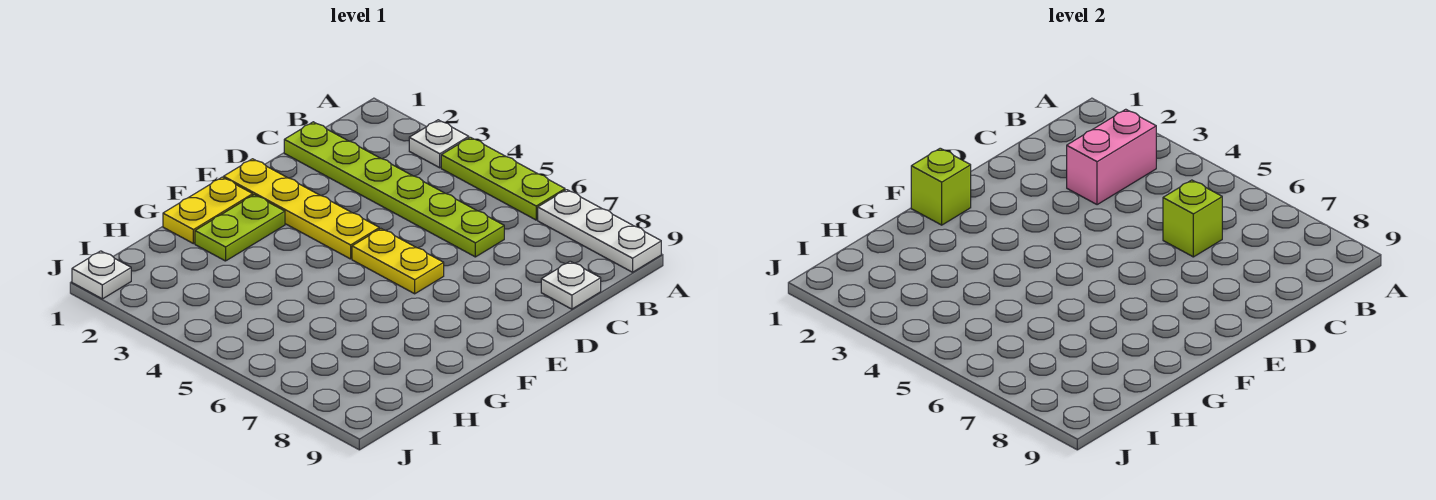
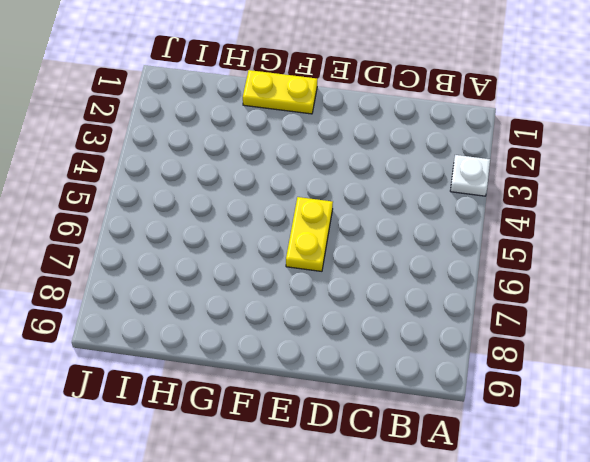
none -> lime 1x3 plate [441,137,565,220]
none -> white 1x3 plate [538,190,661,272]
none -> lime 1x6 plate [284,122,504,257]

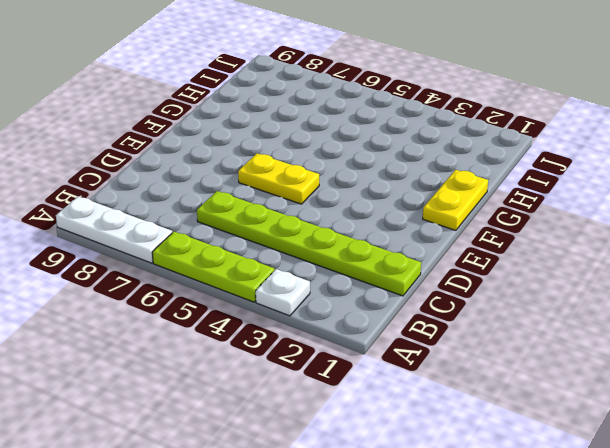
none -> white 1x1 plate [541,261,601,309]
none -> yellow 1x4 plate [224,159,379,259]
none -> lime 1x2 plate [195,195,285,261]

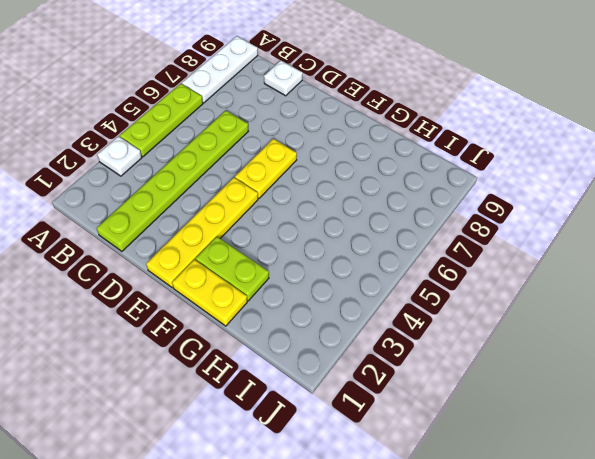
none -> white 1x1 plate [72,251,131,299]
none -> pink 1x2 brick [1067,109,1156,205]
none -> lime 1x1 brick [1163,180,1222,257]

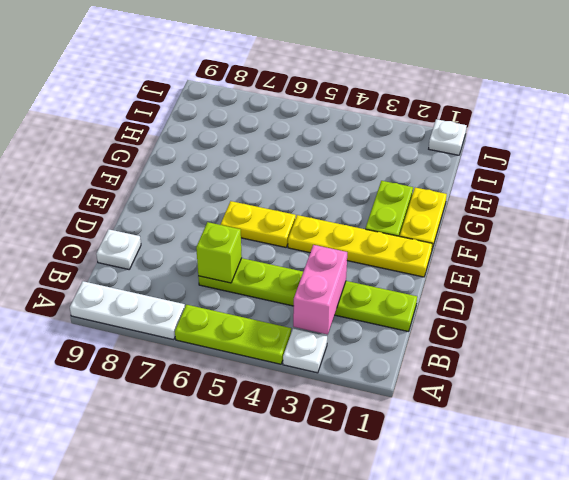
none -> lime 1x1 brick [911,148,971,225]

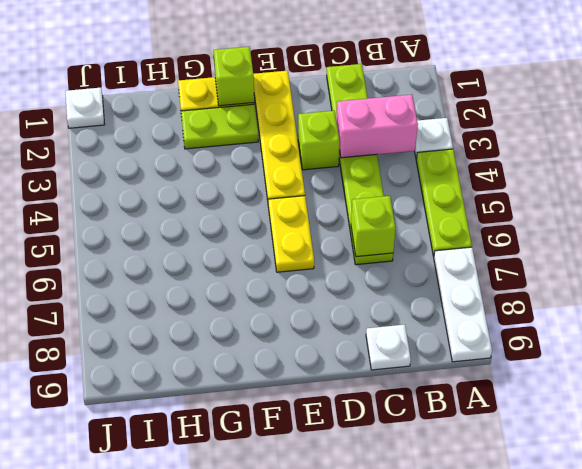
lime 1x1 brick [298,111,340,170] -> none

